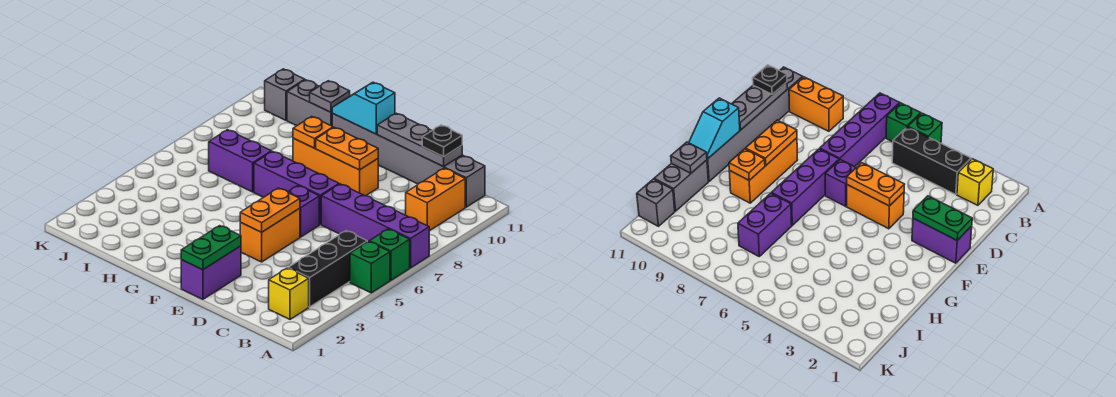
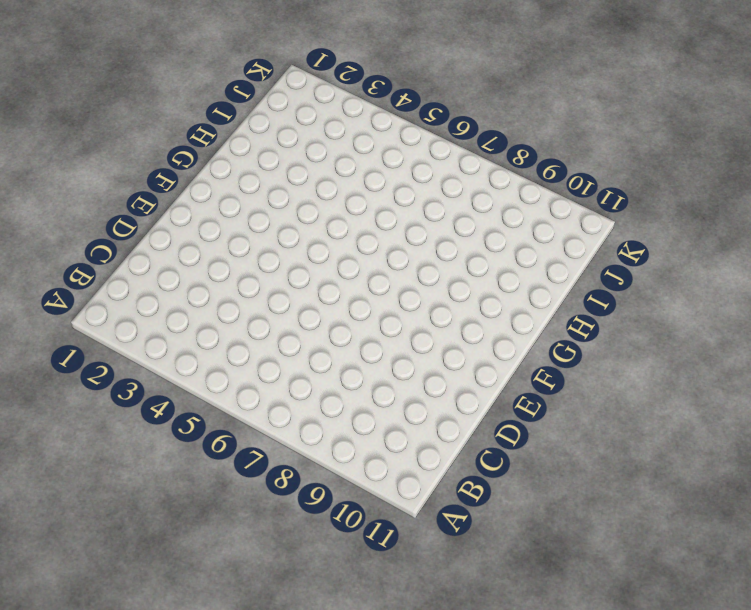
none -> green 1x1 brick [350,241,390,293]
none -> green 1x1 brick [370,229,410,280]
none -> purple 1x4 brick [321,184,429,268]

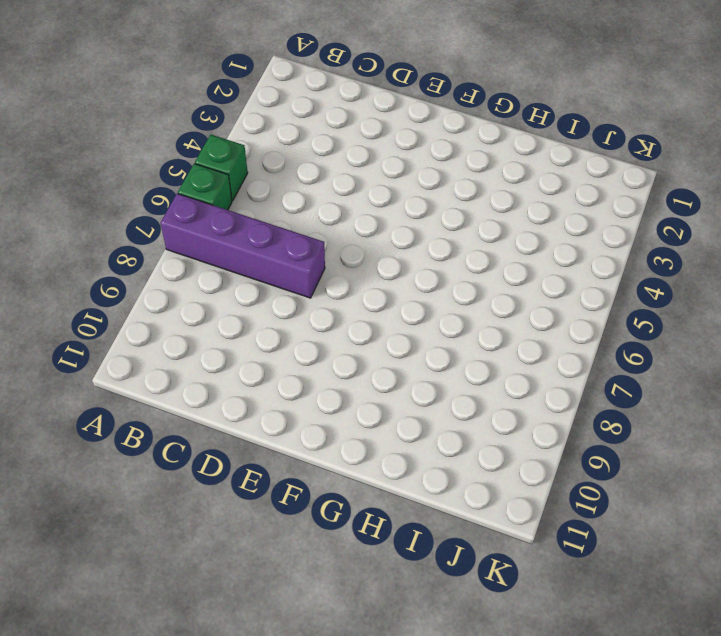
none -> yellow 1x1 brick [269,268,309,319]
none -> black 1x3 brick [288,231,367,307]
none -> orange 1x2 brick [406,168,465,231]

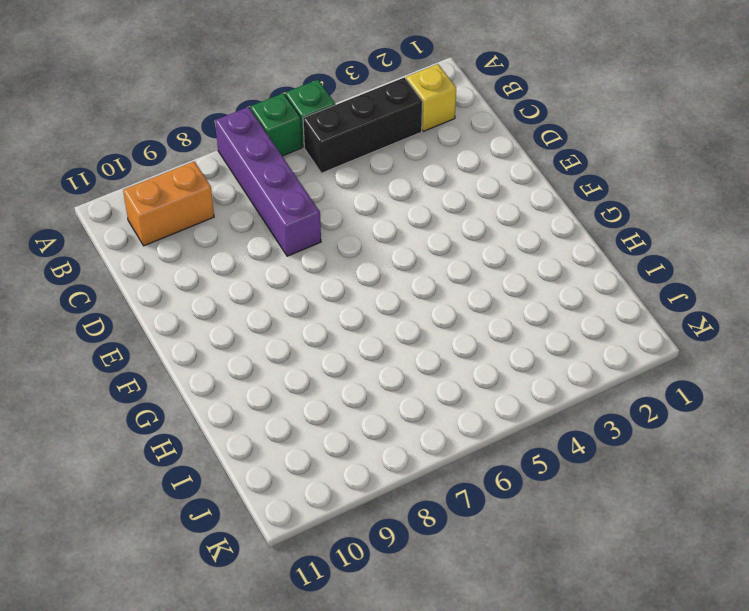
none -> grey 1x6 brick [332,113,485,207]
none -> purple 1x2 brick [181,246,241,299]
none -> orange 1x2 brick [240,208,300,262]

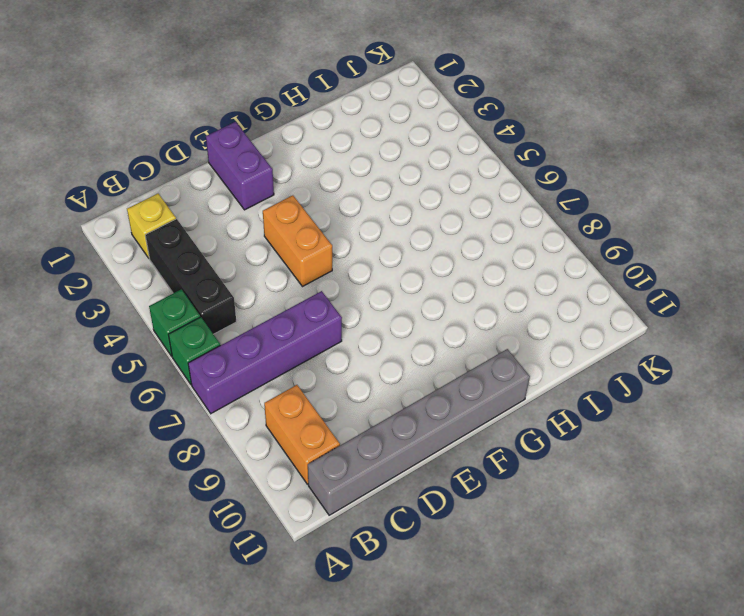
none -> purple 1x1 brick [288,186,319,237]
none -> purple 1x3 brick [254,151,339,224]
none -> orange 1x3 brick [293,138,378,196]

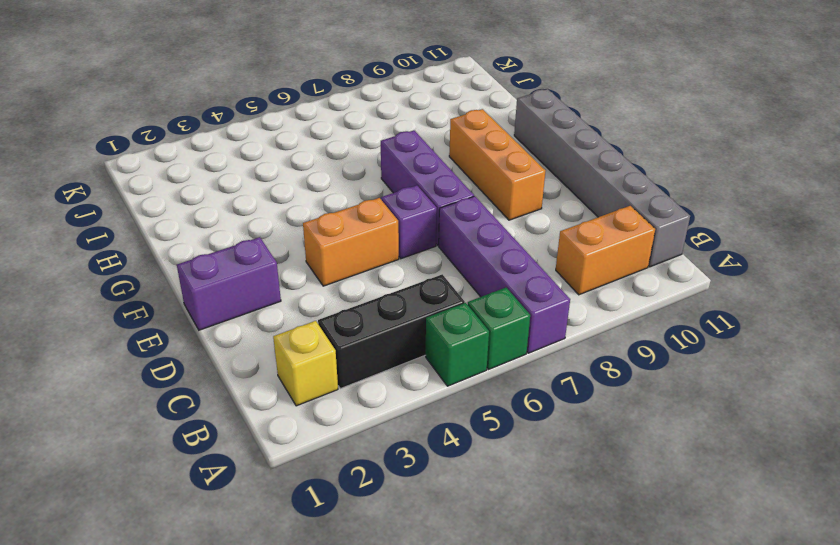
none -> purple 1x2 brick [209,130,271,192]
none -> grey 1x2 brick [287,80,332,126]
none -> grey 1x1 brick [265,69,305,120]

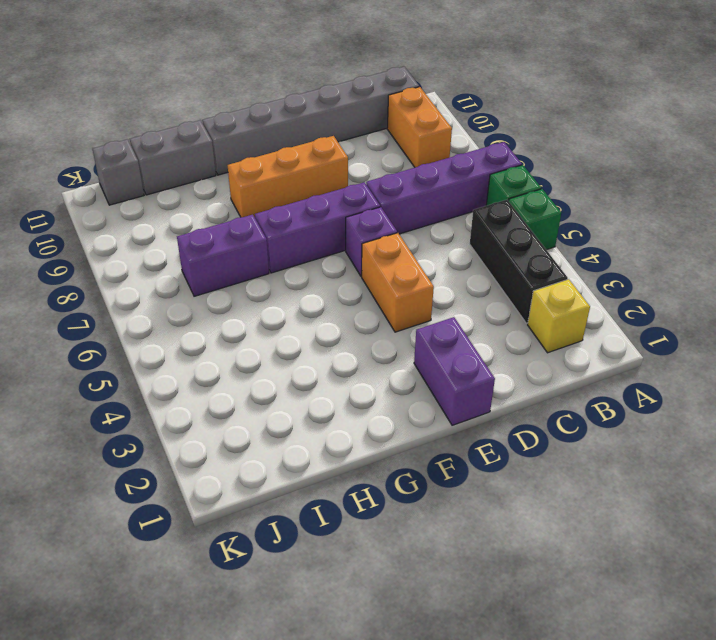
none -> grey 1x3 plate [377,113,462,167]
none -> green 1x2 plate [181,226,241,270]
none -> orange 1x2 plate [240,188,300,232]

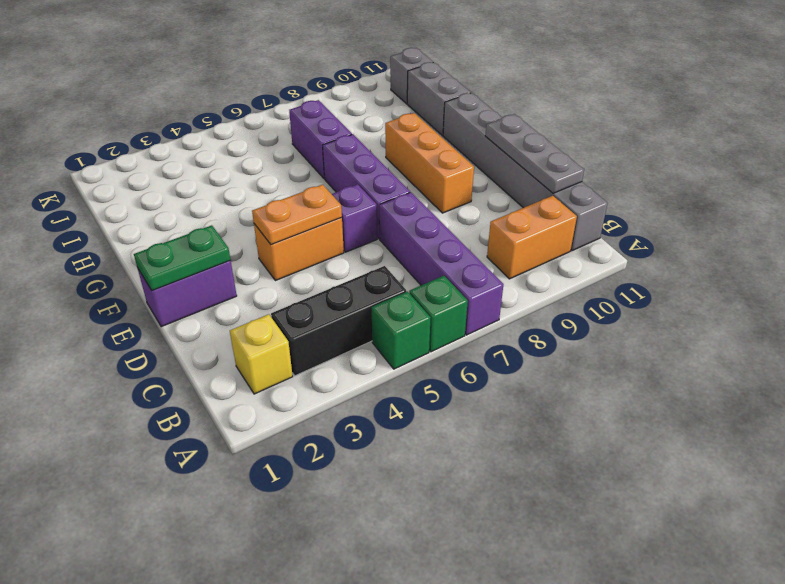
none -> orange 1x2 plate [316,127,378,170]
none -> cyan 1x2 slope [332,82,395,134]
none -> orange 1x1 plate [293,117,333,148]

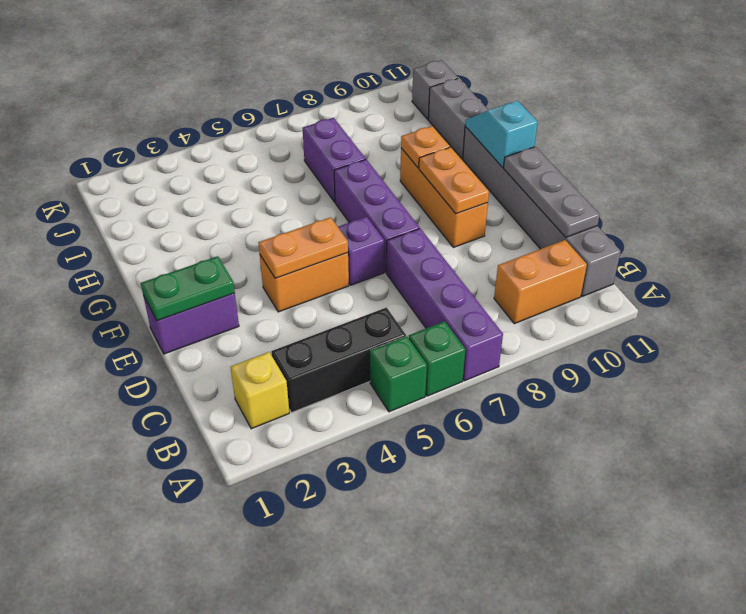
none -> grey 1x1 plate [310,81,350,112]
none -> black 1x1 plate [422,125,462,157]

